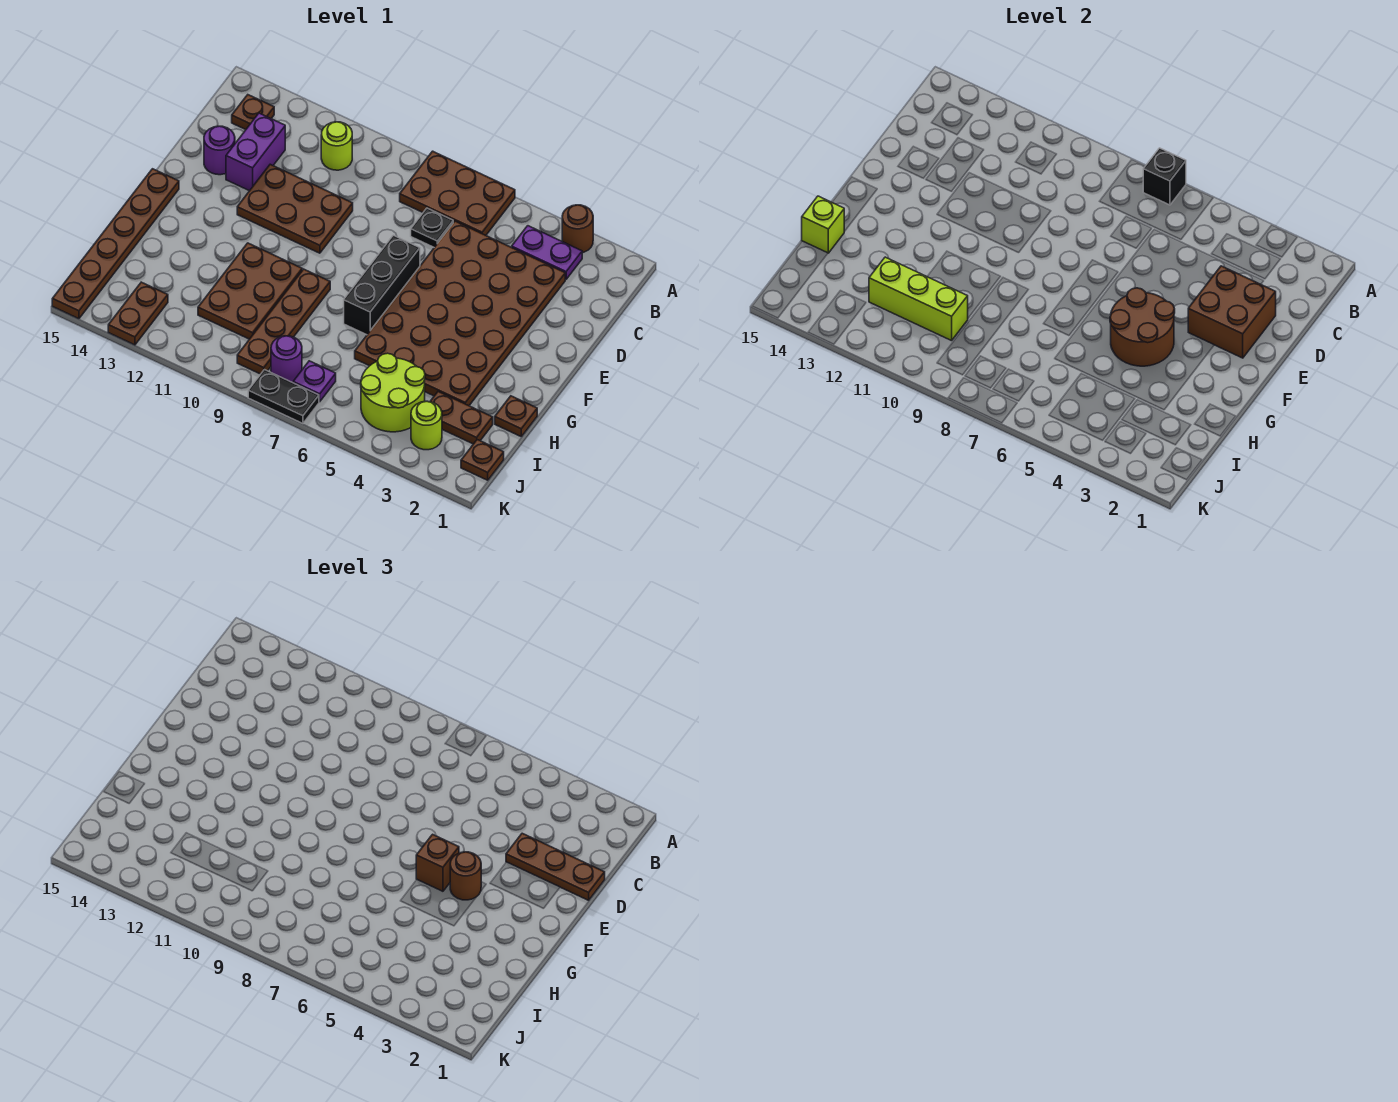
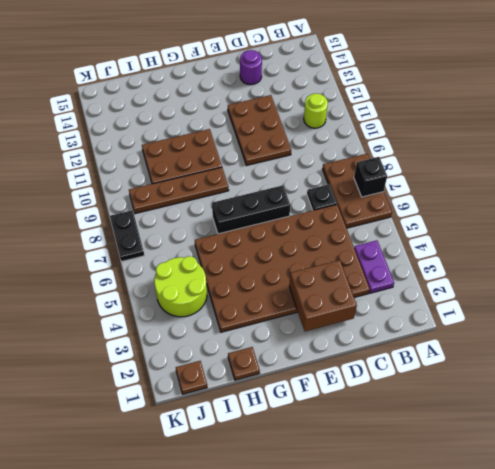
none -> brown 1x1 round brick [562,205,593,253]
none -> brown 1x1 plate [232,95,274,130]
none -> purple 1x2 brick [226,113,285,191]
none -> brown 1x6 plate [52,169,179,319]

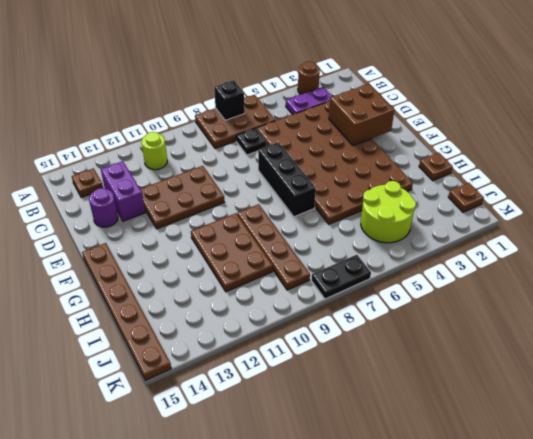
none -> brown 1x2 plate [430,392,493,444]
none -> lime 1x1 round brick [411,401,442,450]
none -> purple 1x1 plate [293,361,336,402]
none -> purple 1x1 round brick [271,336,302,383]

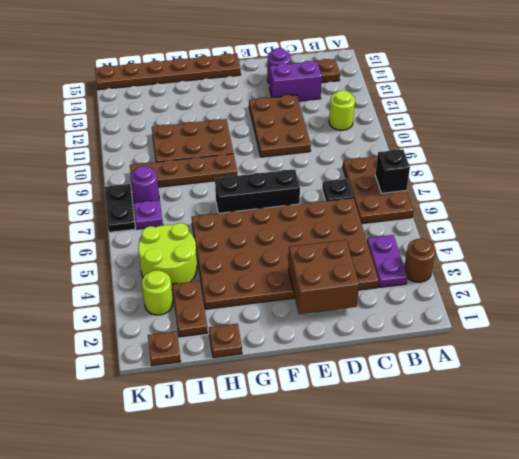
none -> brown 1x2 plate [108,282,168,345]
none -> brown 2x2 round brick [1110,288,1175,366]
none -> lime 1x1 brick [802,196,844,253]
none -> lime 1x3 brick [869,257,968,341]

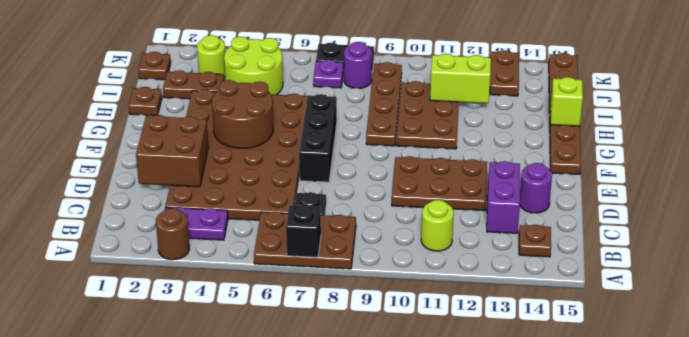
lime 1x2 brick [430,54,491,103] -> lime 1x3 brick [869,257,968,341]
none -> brown 1x3 plate [506,833,605,900]
none -> brown 1x1 round brick [450,852,481,900]
none -> brown 1x1 brick [416,834,459,891]

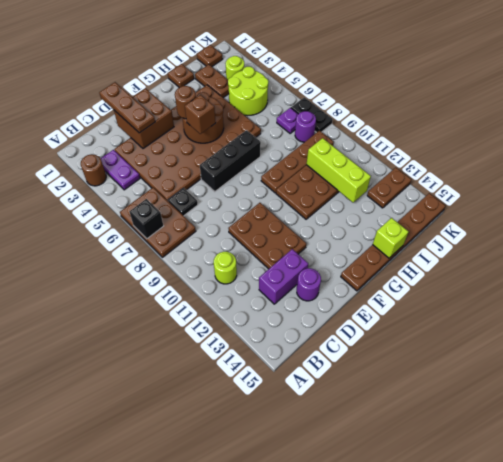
none -> brown 1x1 plate [232,95,274,130]

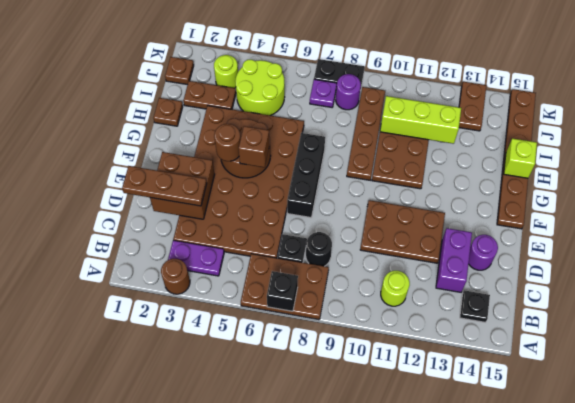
black 1x1 plate [460,290,490,322] -> brown 1x1 plate [232,95,274,130]
black 1x1 round brick [306,232,332,266] -> none

